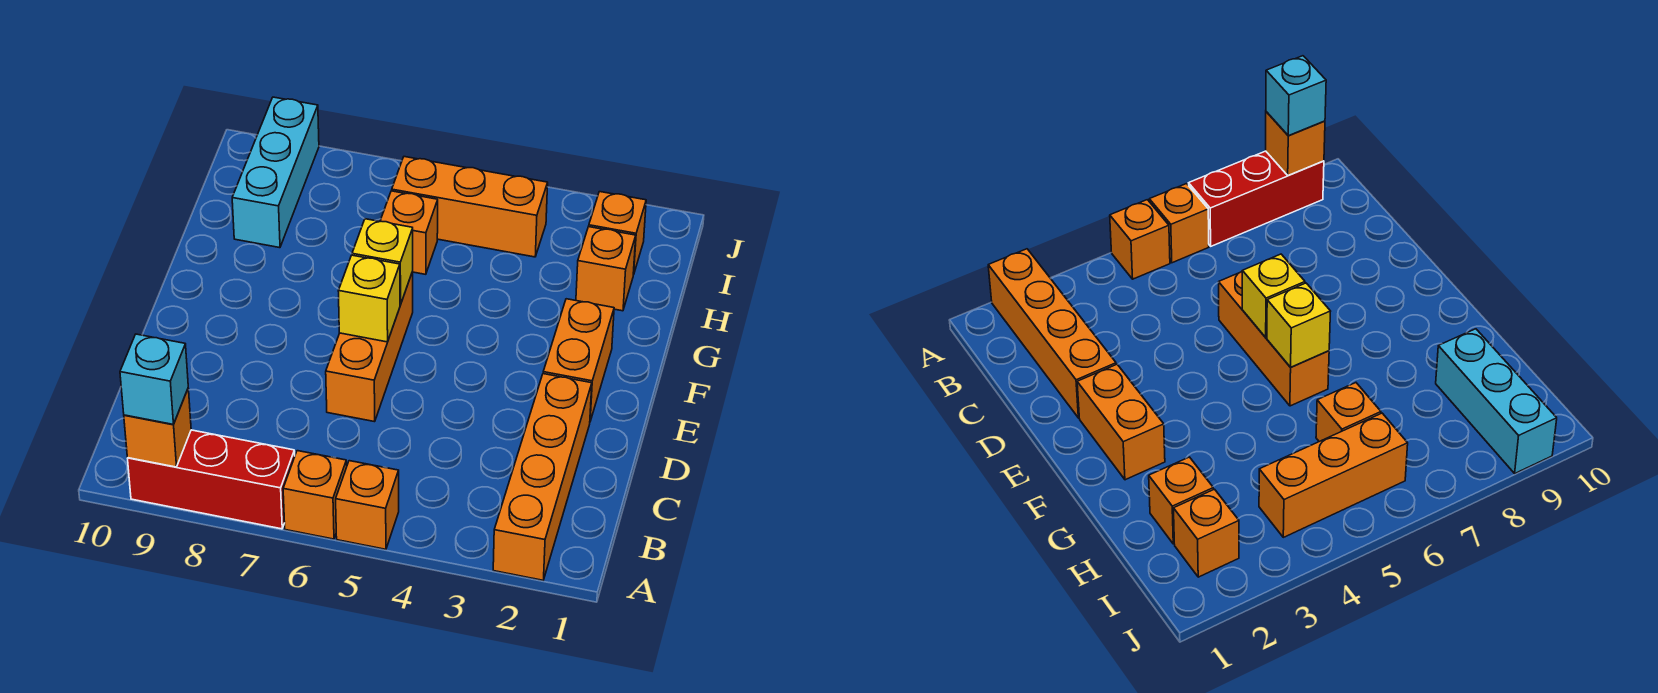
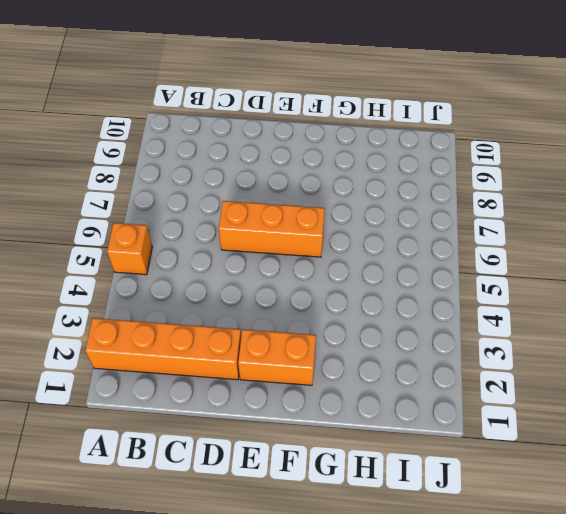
none -> orange 1x1 brick [283,451,347,539]
none -> red 1x3 brick [128,430,295,529]
none -> orange 1x1 brick [576,227,636,311]

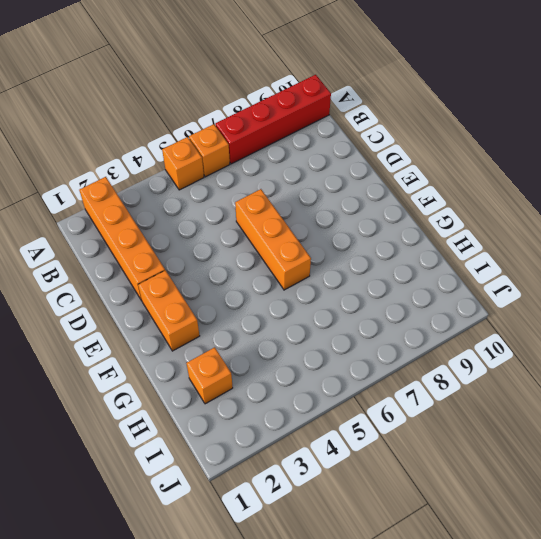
red 1x4 brick [215,75,331,164] -> red 1x3 brick [128,430,295,529]
none -> orange 1x1 brick [380,191,438,274]
none -> cyan 1x3 brick [232,97,319,248]
none -> orange 1x1 brick [589,192,646,275]

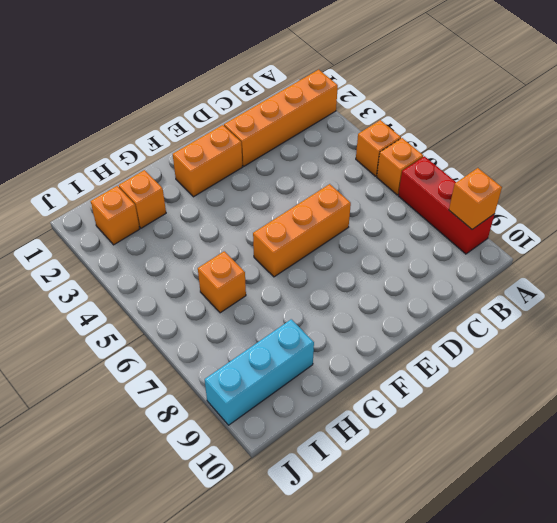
none -> orange 1x3 brick [392,157,548,257]
none -> yellow 1x1 brick [338,255,400,342]
none -> yellow 1x1 brick [352,219,413,305]

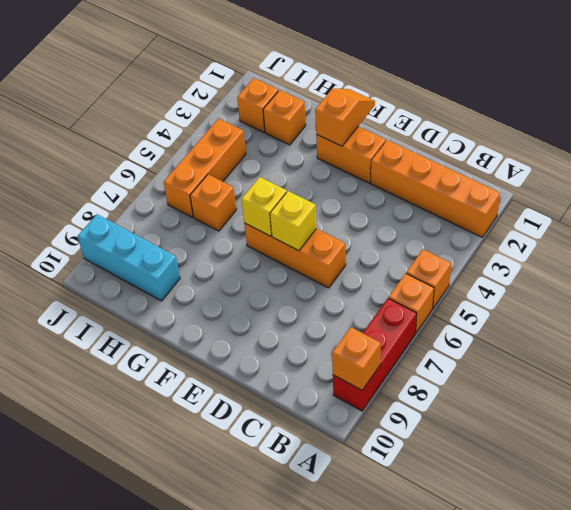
orange 1x2 slope [315,89,375,146] -> none
none -> cyan 1x1 brick [120,334,188,425]

